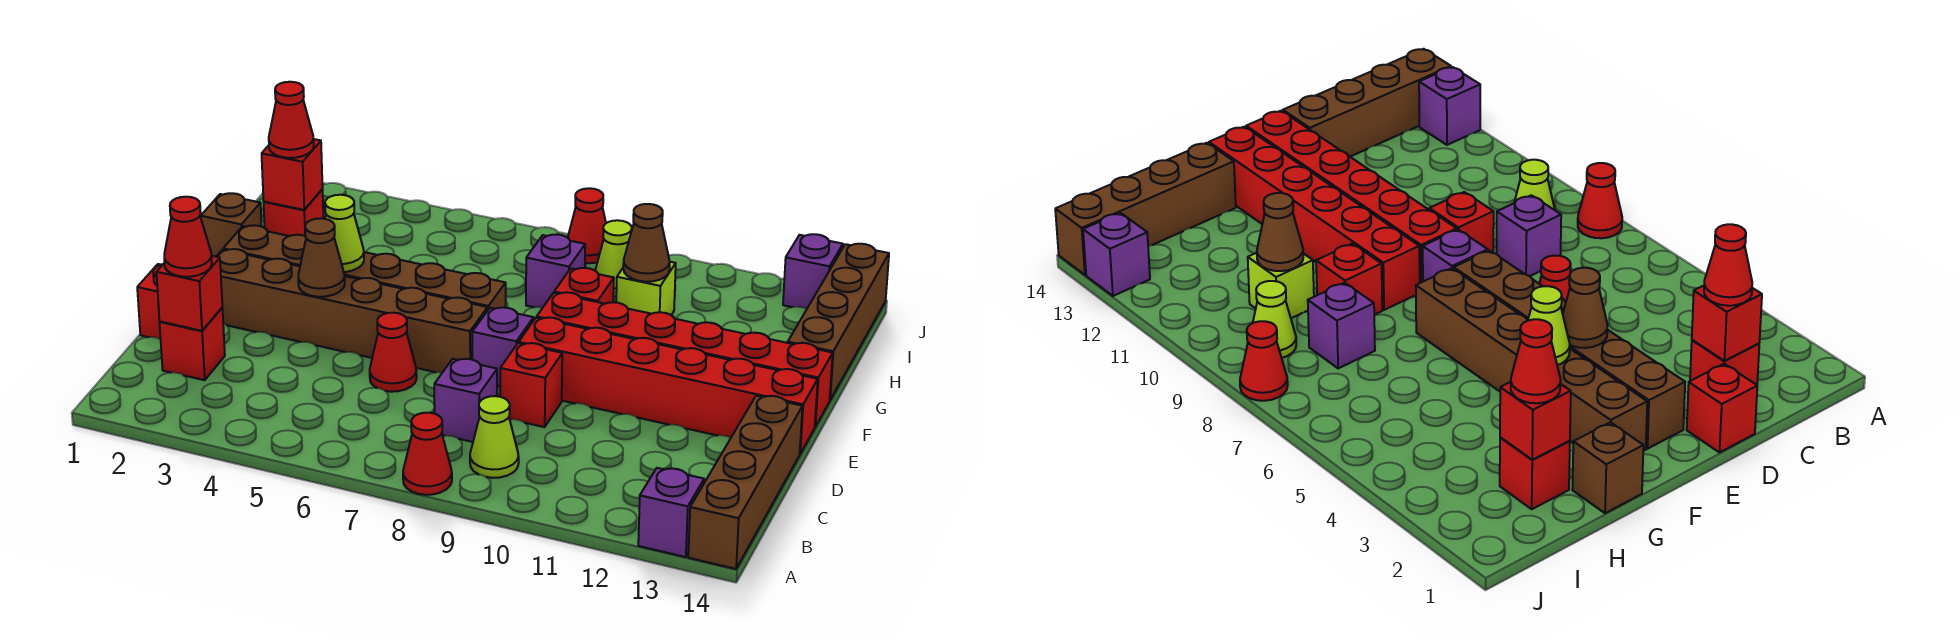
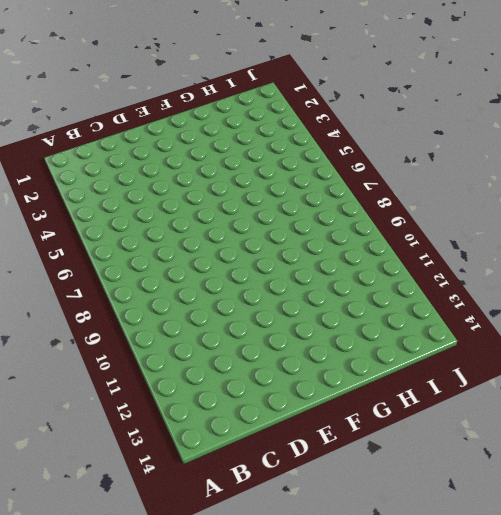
none -> red 1x1 cone [403,413,452,495]
none -> purple 1x1 brick [638,468,704,557]
none -> brown 1x4 brick [688,396,802,569]
none -> lime 1x1 cone [470,396,519,478]

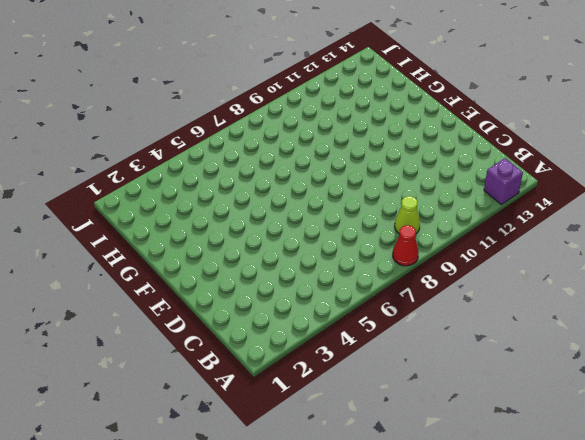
none -> brown 1x4 brick [688,396,802,569]
none -> red 1x1 brick [160,308,225,380]
none -> purple 1x1 brick [434,359,497,442]
none -> red 1x1 brick [137,264,163,339]

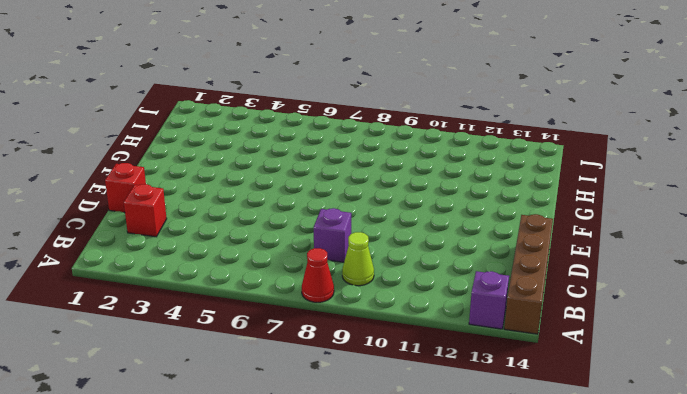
none -> red 1x1 cone [370,313,417,392]
none -> red 1x1 brick [500,343,562,427]
none -> brown 1x6 brick [216,249,488,372]
none -> purple 1x1 brick [472,307,534,387]

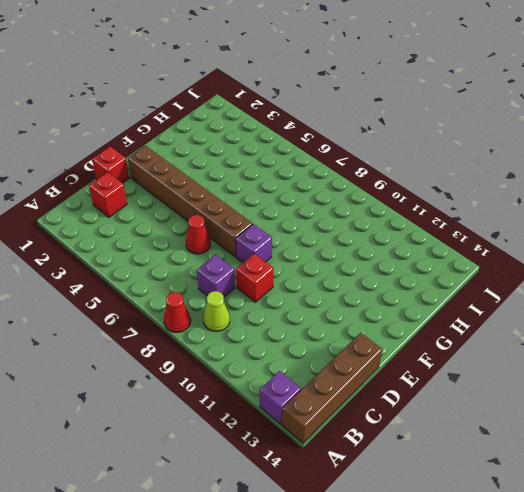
none -> red 1x6 brick [519,317,818,454]
none -> brown 1x6 brick [223,225,506,309]
none -> red 1x6 brick [537,292,833,427]
none -> brown 1x1 brick [201,193,262,256]

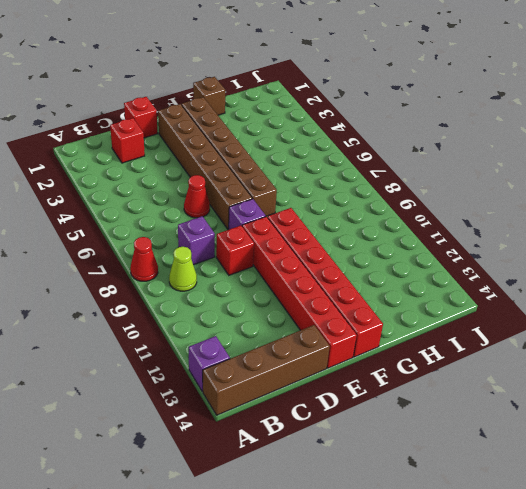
none -> red 1x1 brick [554,268,614,304]
none -> brown 1x4 brick [788,244,889,400]
none -> red 1x1 brick [264,189,323,236]
none -> purple 1x1 brick [526,235,585,307]

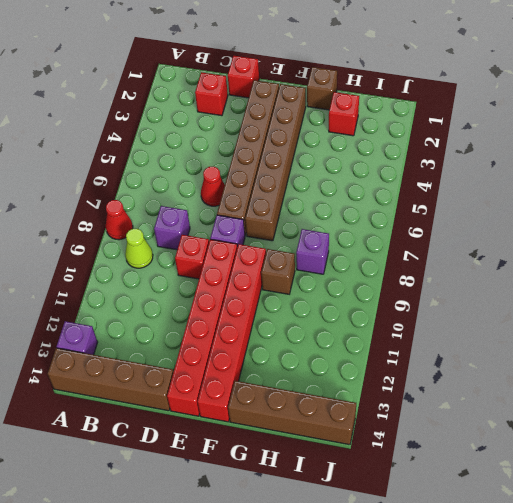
brown 1x1 brick [261,249,295,294] -> red 1x1 brick [554,268,614,304]
none -> lime 1x1 brick [616,262,676,315]
none -> lime 1x1 cone [595,220,632,296]
none -> red 1x1 cone [568,188,606,263]
none -> purple 1x1 brick [783,234,843,309]

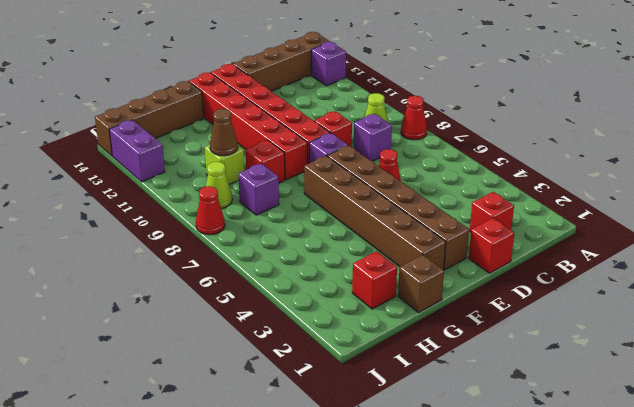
purple 1x2 brick [109,120,165,182] -> purple 1x1 brick [783,234,843,309]
none -> red 1x1 brick [156,256,222,331]
none -> brown 1x1 cone [298,218,345,297]
none -> lime 1x1 cone [325,195,364,272]
none -> red 1x1 brick [262,139,323,210]

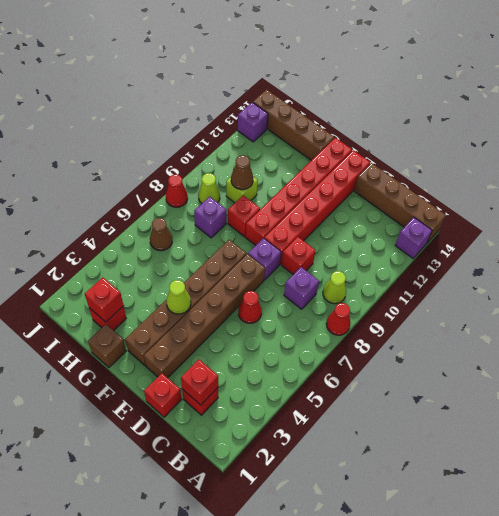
brown 1x1 cone [150,218,172,251] -> brown 1x1 cone moved to [298,218,345,297]
none -> red 1x1 cone [164,197,212,277]
none -> red 1x1 cone [269,82,314,158]

